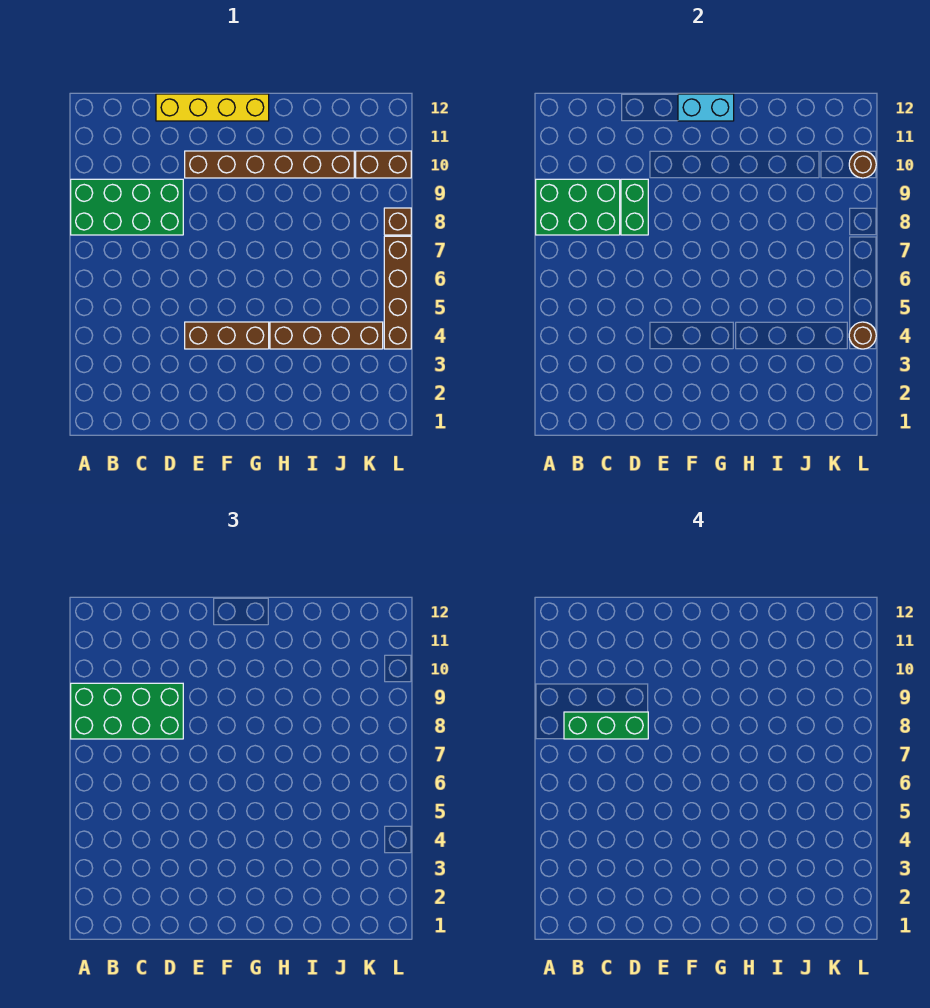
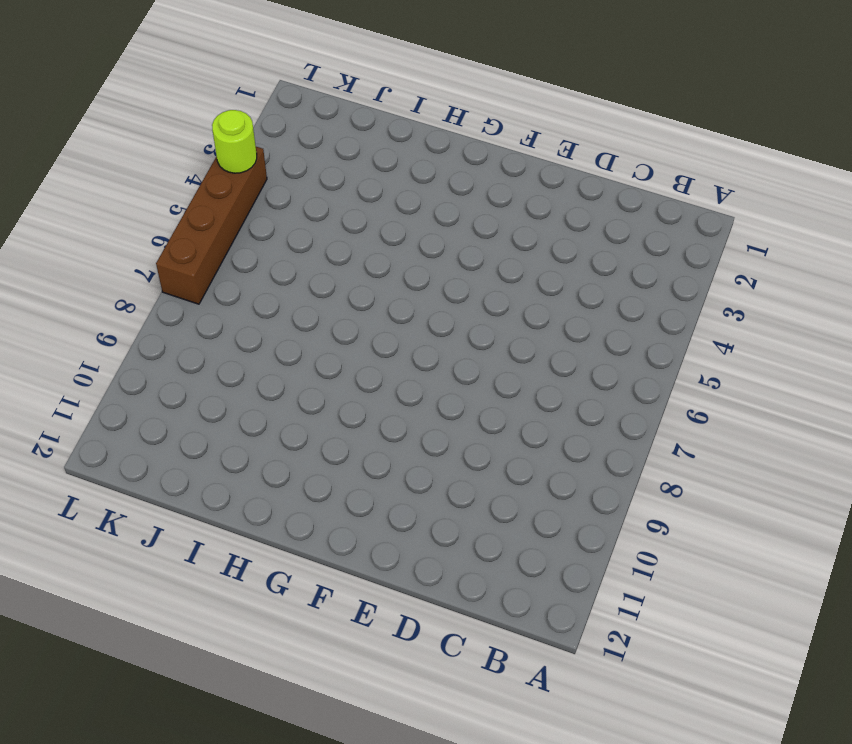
lime 1x1 round brick [212,110,257,173] -> brown 1x1 round brick [849,322,876,349]
none -> green 2x4 brick [71,179,183,235]
none -> yellow 1x4 brick [156,94,269,121]
none -> brown 1x3 brick [185,322,269,349]

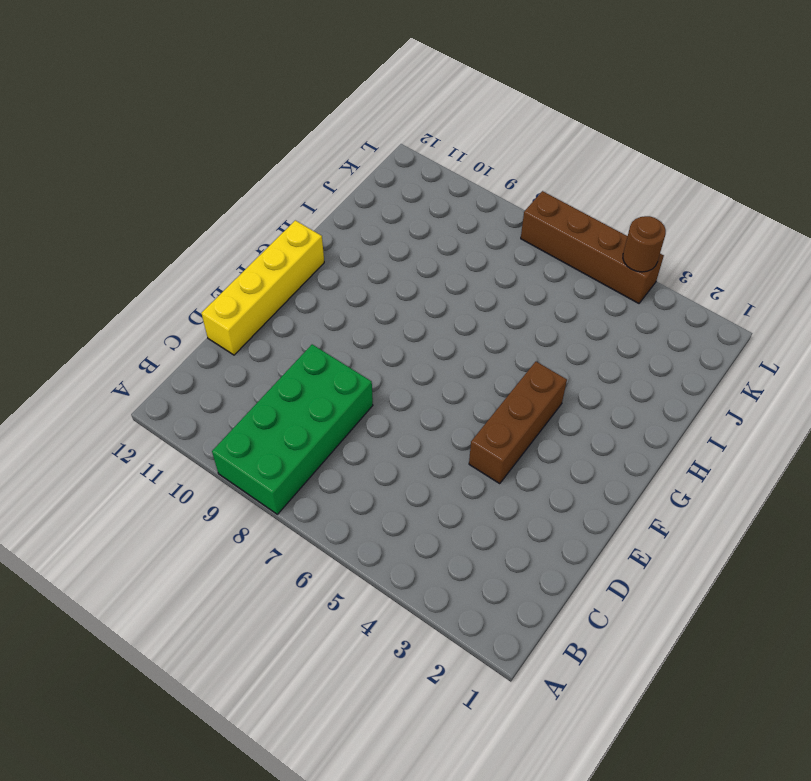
none -> brown 1x6 brick [185,151,354,178]
none -> brown 1x4 brick [270,322,383,349]
none -> brown 1x2 brick [356,151,411,178]

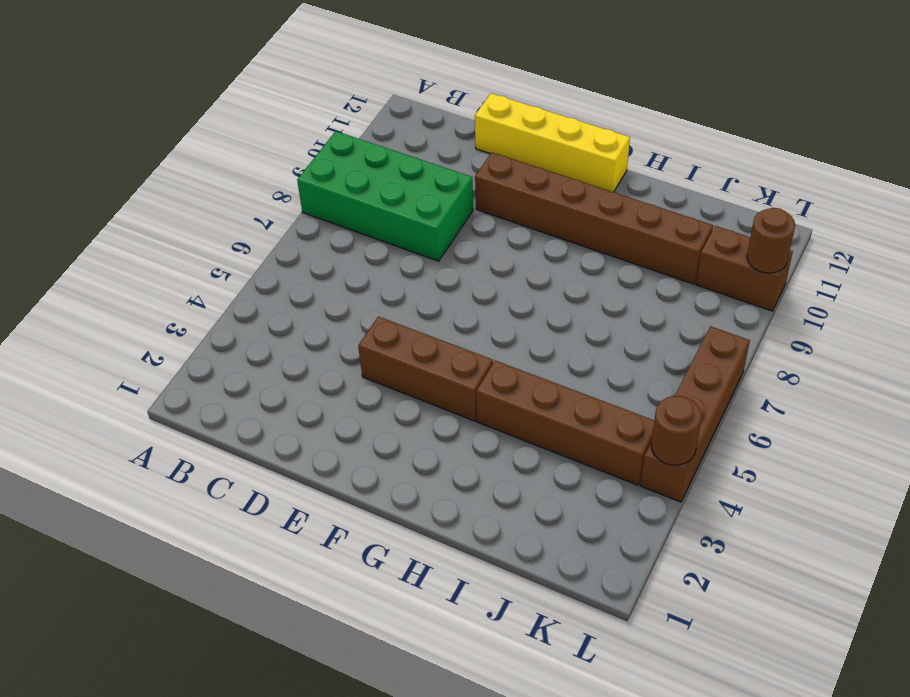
none -> brown 1x1 brick [384,208,411,235]
none -> green 2x3 brick [536,179,620,235]
none -> green 1x2 brick [621,179,648,235]

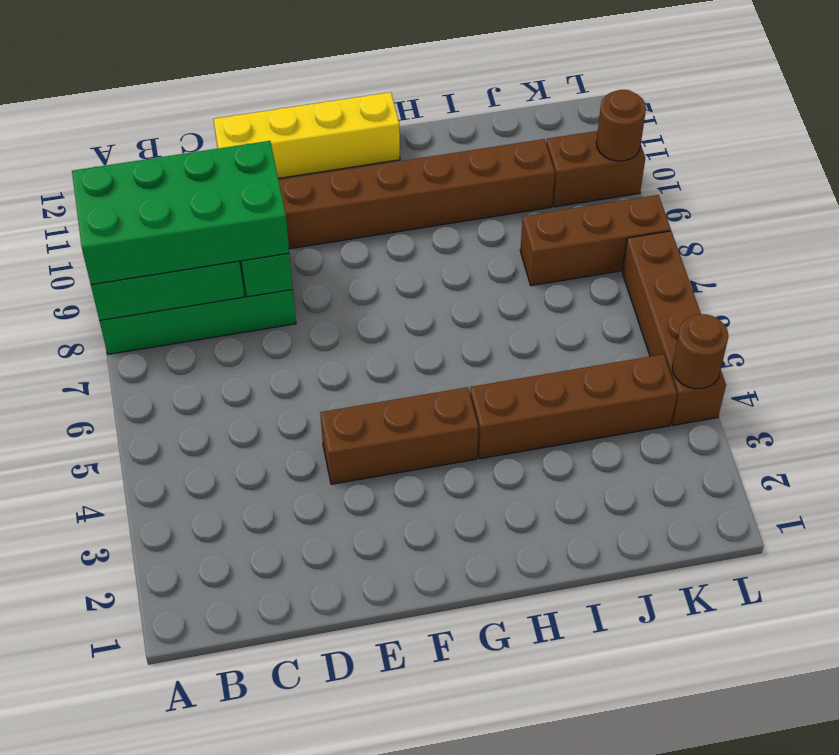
brown 1x3 brick [520,195,671,286] -> brown 1x1 brick [384,208,411,235]
none -> cyan 1x2 brick [678,94,734,121]
none -> green 1x3 brick [564,712,648,739]

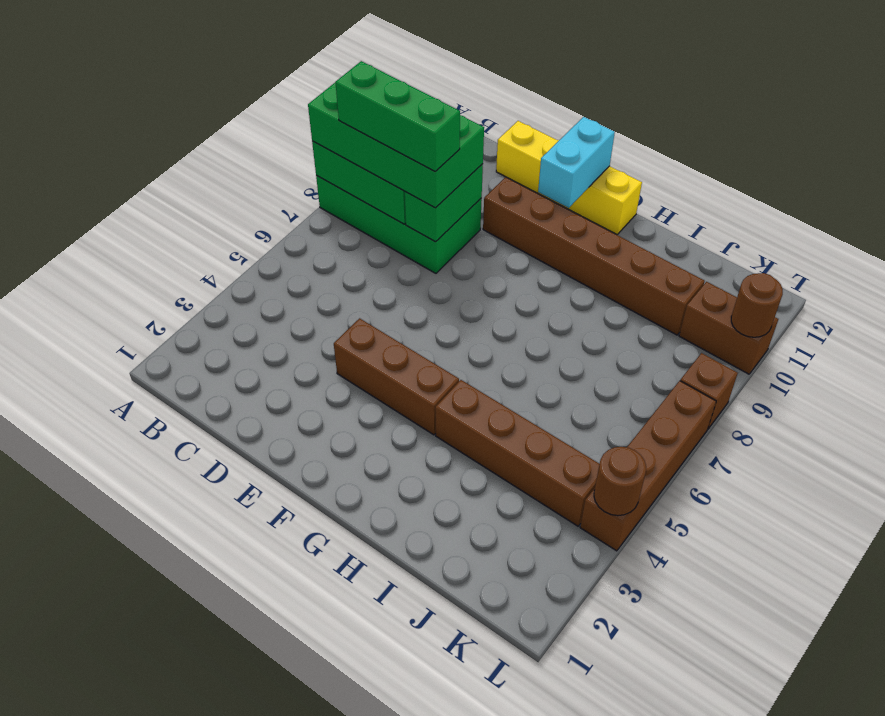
cyan 1x2 brick [538,117,615,208] -> cyan 1x2 brick turned to [678,94,734,121]

